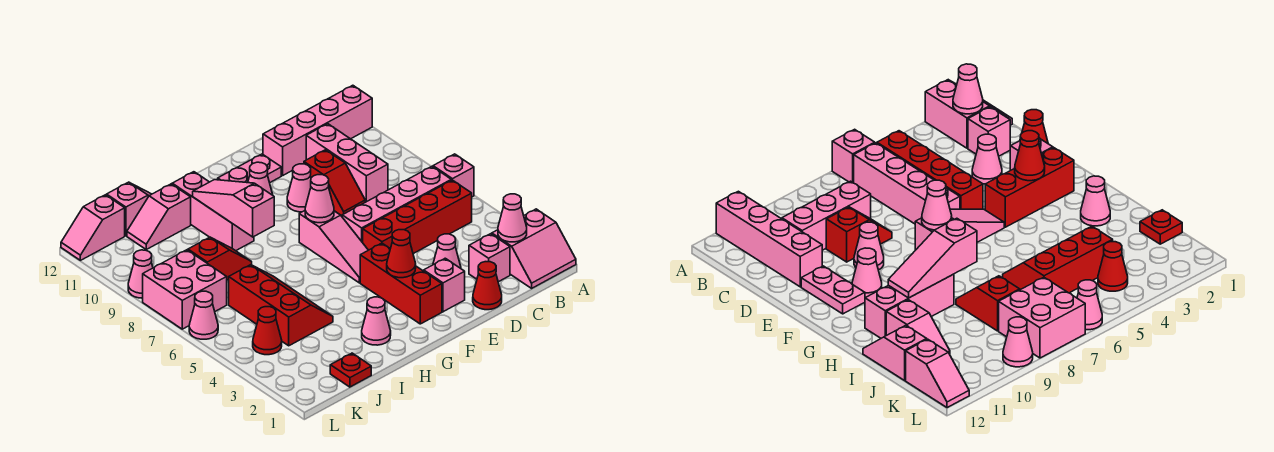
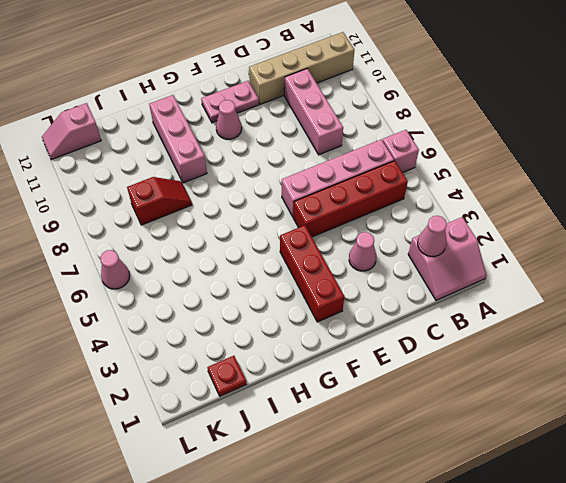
tan 1x4 brick [249,32,355,104] -> pink 1x4 brick [263,85,372,176]
none -> pink 1x1 brick [469,234,510,282]
none -> red 1x1 cone [473,262,502,310]
none -> red 1x2 slope [304,150,365,216]
none -> pink 1x1 brick [424,258,465,312]

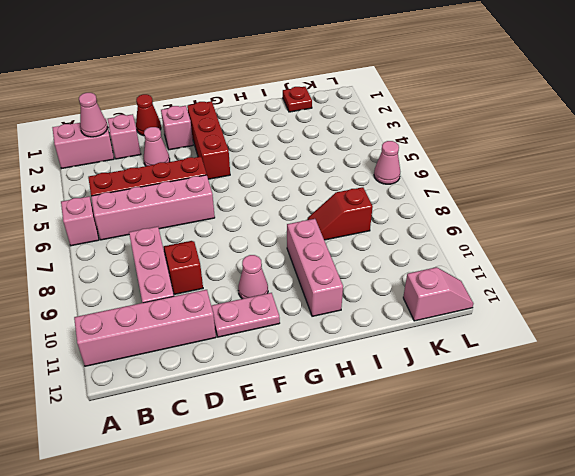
none -> pink 1x1 cone [287,164,311,212]
none -> pink 1x3 slope [299,211,368,283]
none -> pink 1x1 cone [362,297,391,345]
none -> red 2x3 slope [229,265,333,346]

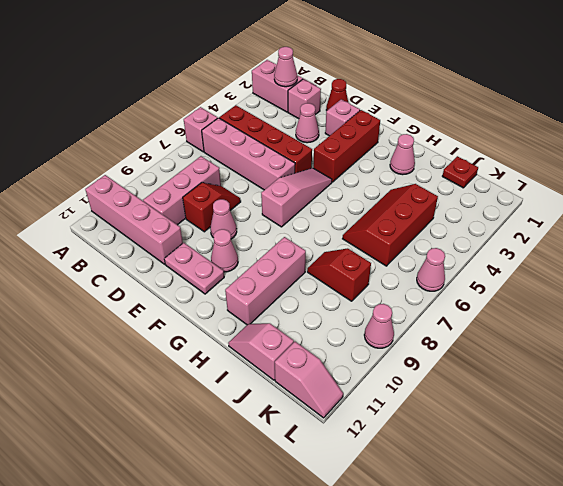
none -> pink 1x2 slope [127,184,191,249]
none -> red 1x1 cone [253,307,282,355]
none -> pink 2x2 brick [143,250,227,329]
none -> red 1x1 cone [387,230,416,278]

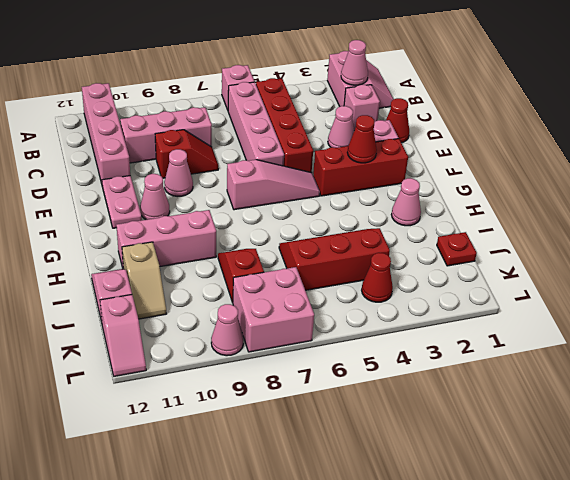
tan 1x2 slope [122,242,166,319] -> pink 1x2 slope [127,184,191,249]
none -> pink 1x1 cone [189,291,218,339]
none -> pink 1x1 cone [305,175,334,223]
none -> pink 1x3 slope [193,180,274,237]

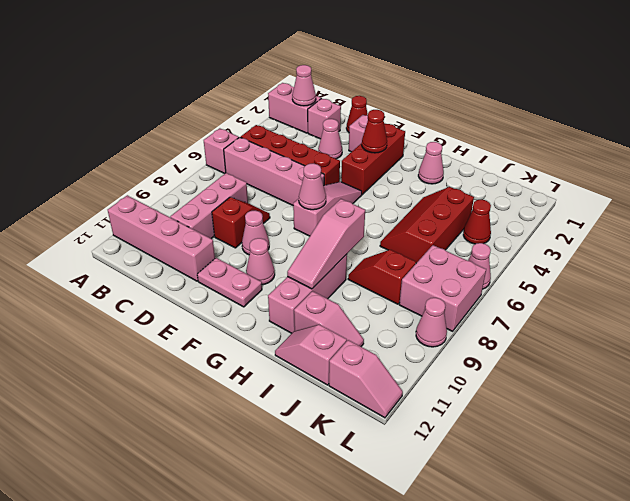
none -> red 1x1 plate [330,353,371,387]

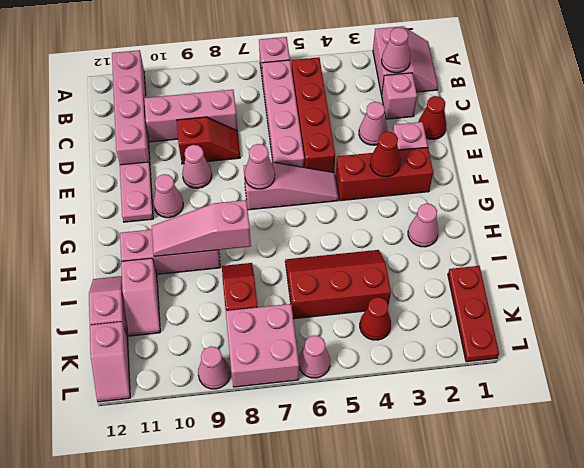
red 1x3 plate [448,266,499,362] -> red 1x1 plate [330,353,371,387]

